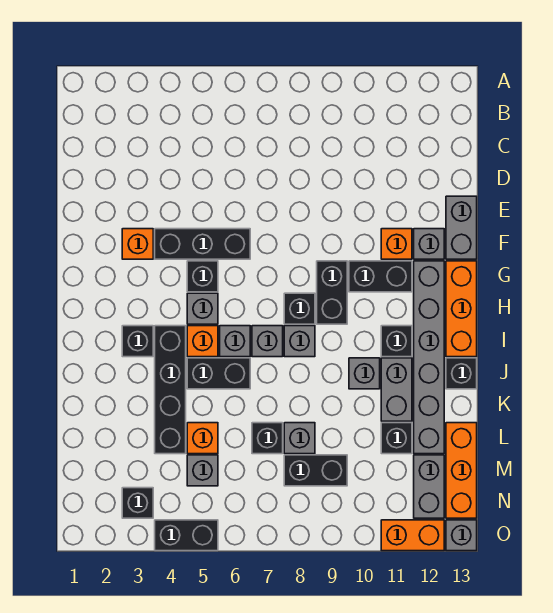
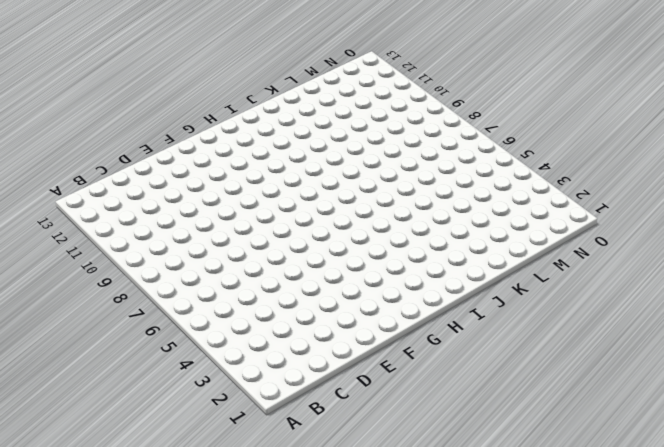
none -> grey 1x2 brick [446,196,477,259]
none -> orange 1x1 brick [122,229,153,259]
none -> black 1x3 brick [155,229,250,259]
none -> orange 1x1 brick [381,229,412,259]

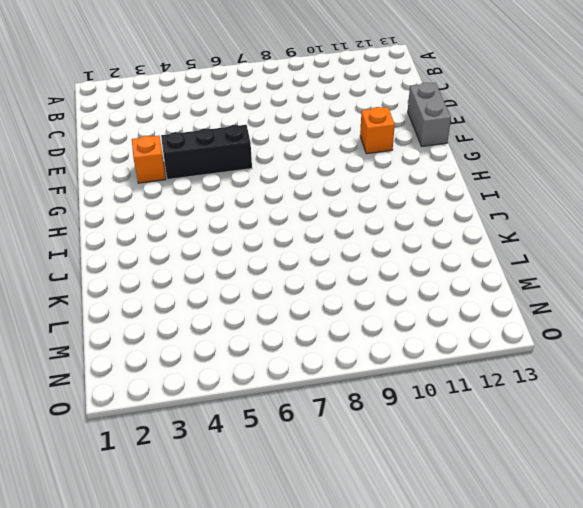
none -> grey 1x1 brick [414,229,444,259]
none -> black 1x1 brick [187,261,218,292]
none -> black 1x2 brick [317,261,347,324]
none -> black 1x2 brick [349,261,412,292]

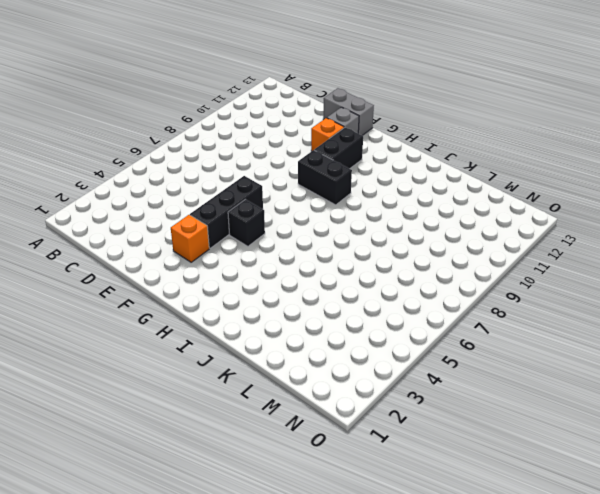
none -> grey 1x6 brick [414,261,444,454]
none -> orange 1x3 brick [446,261,477,357]
none -> grey 1x1 brick [187,293,218,324]
none -> black 1x1 brick [284,293,315,324]

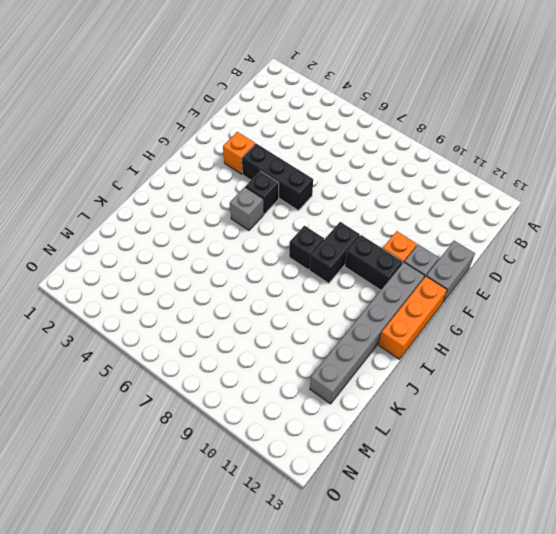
none -> black 1x1 brick [122,326,153,357]
none -> black 1x4 brick [155,326,186,454]
none -> orange 1x1 brick [187,326,218,357]
none -> grey 1x1 brick [220,326,250,357]

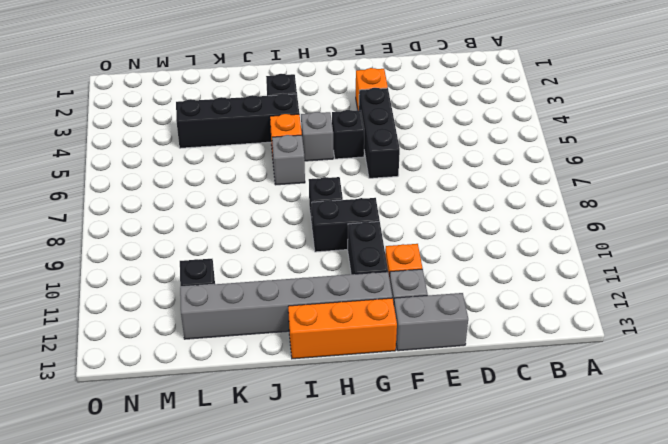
none -> grey 1x1 brick [252,326,283,357]
none -> grey 1x1 brick [284,326,315,357]
none -> black 1x1 brick [381,326,412,357]
none -> black 1x2 brick [187,358,250,389]

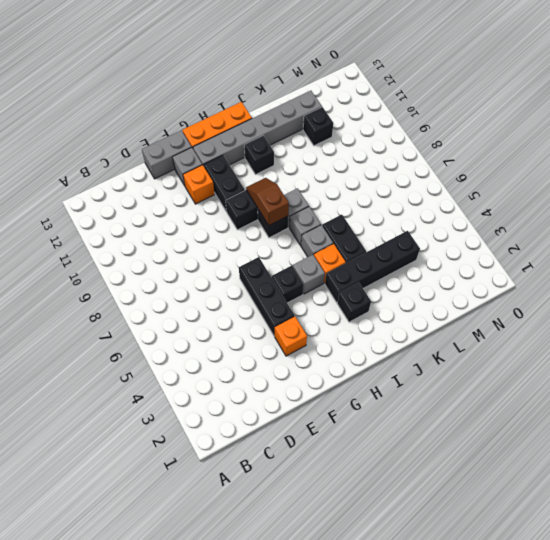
brown 1x2 slope [246,178,289,225] -> none
none -> grey 1x1 brick [349,358,380,389]
none -> grey 1x2 brick [381,358,412,421]
none -> black 1x1 brick [446,358,477,389]
none -> orange 1x1 brick [187,423,218,454]

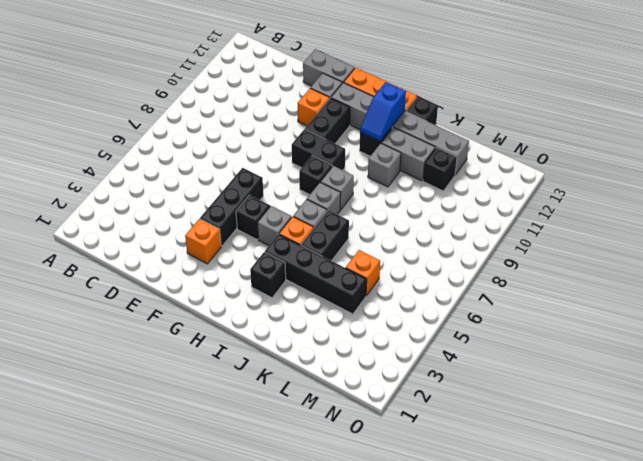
blue 1x2 slope [360,82,406,141] -> none
none -> black 1x1 brick [252,423,283,454]
none -> grey 1x1 brick [284,423,315,454]
none -> orange 1x3 brick [446,423,477,518]
none -> grey 1x1 brick [187,455,218,486]

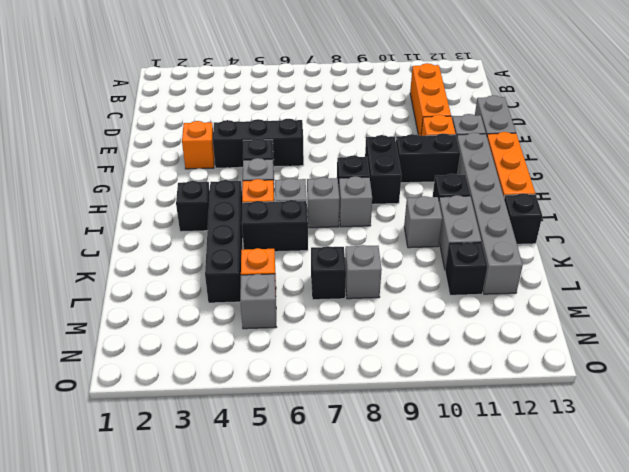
orange 1x3 brick [410,63,451,136] -> orange 1x3 brick moved to [446,423,477,518]
none -> black 1x2 brick [284,455,347,486]
none -> grey 1x2 brick [414,455,444,518]
none -> black 1x1 brick [122,488,153,518]
none -> black 1x2 brick [155,520,218,551]

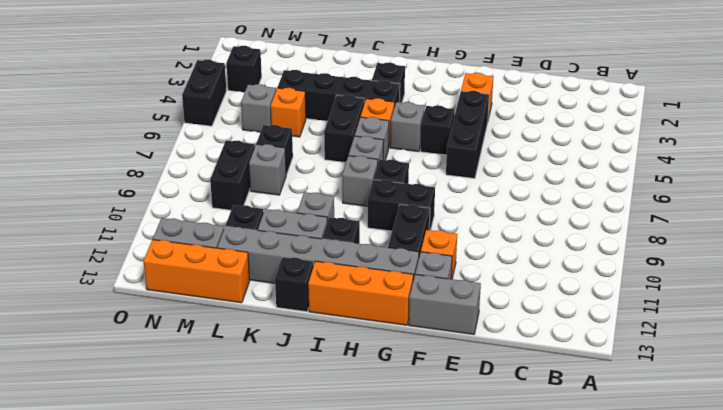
none -> orange 1x2 brick [381,520,444,551]
none -> grey 1x1 brick [446,520,477,551]

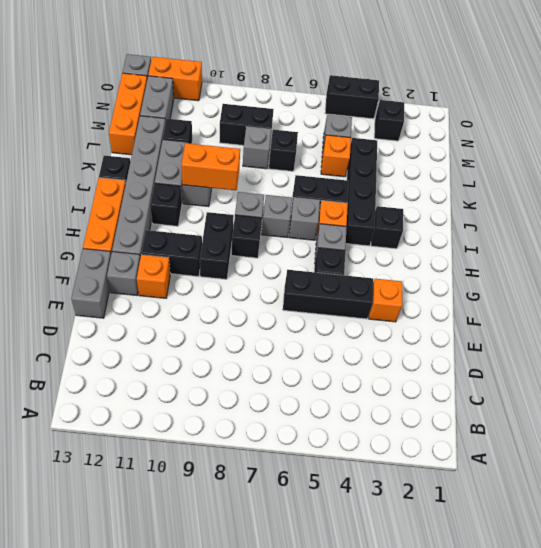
orange 1x2 brick [181,143,240,190] -> none

